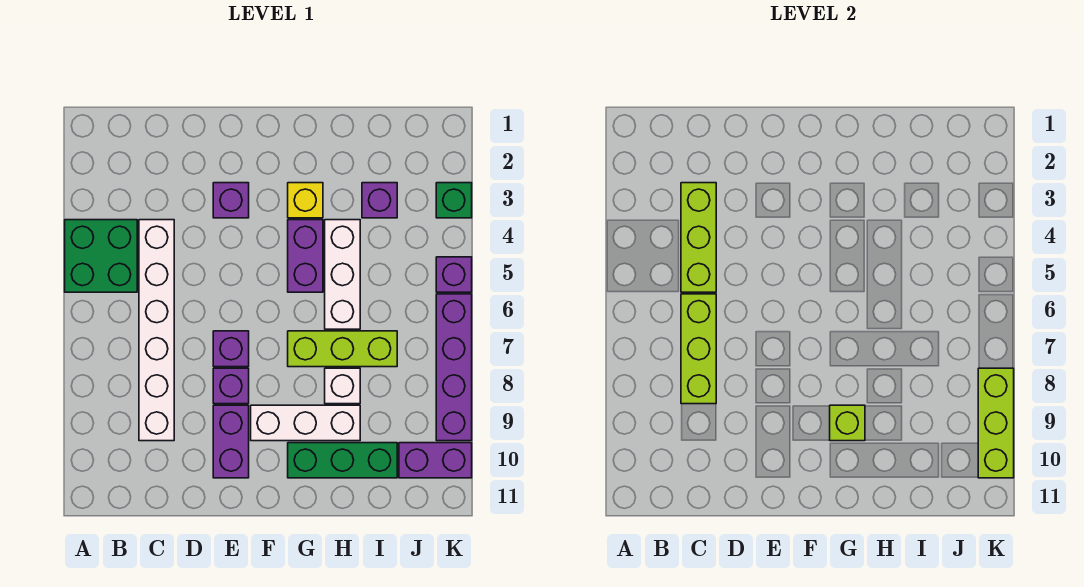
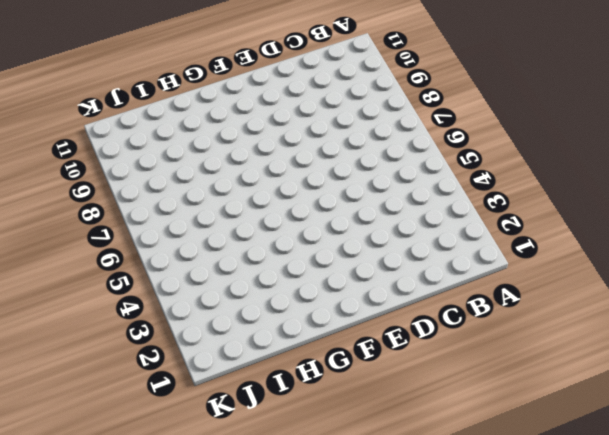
none -> green 2x2 brick [65,220,137,292]
none -> white 1x6 brick [139,220,174,441]
none -> purple 1x1 brick [213,183,249,218]

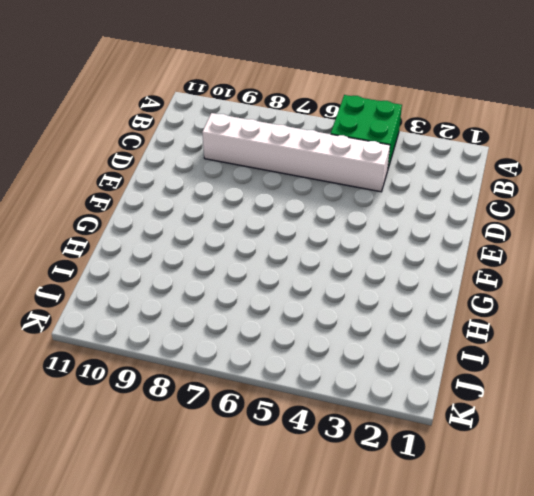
none -> purple 1x1 brick [213,183,249,218]
none -> purple 1x1 brick [213,331,249,367]
none -> purple 1x1 brick [213,368,249,404]

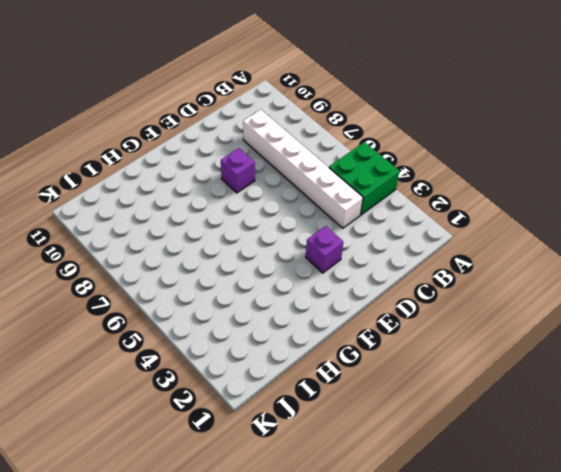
none -> purple 1x1 brick [213,331,249,367]
none -> purple 1x2 brick [213,405,249,478]
none -> white 1x3 brick [251,405,360,441]

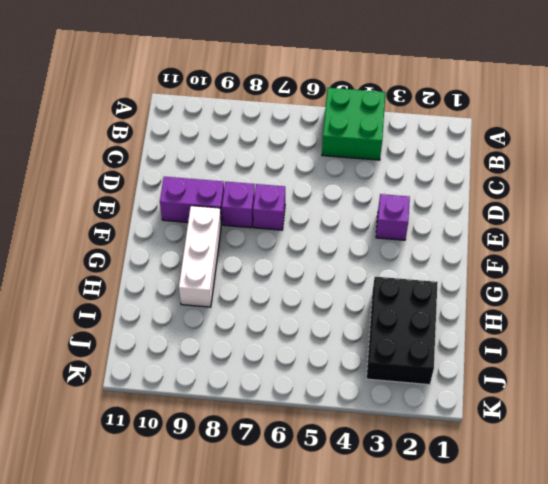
black 2x3 brick [366,277,438,385] -> purple 1x1 brick [362,183,397,218]
none -> white 1x6 brick [139,220,174,441]
none -> yellow 1x1 brick [288,183,323,218]
none -> purple 1x2 brick [288,220,323,292]

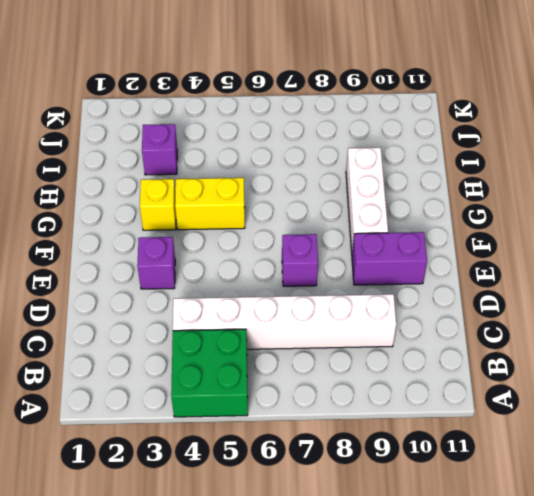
yellow 1x2 brick [175,178,245,230] -> purple 1x2 brick [288,220,323,292]
none -> purple 1x1 brick [213,368,249,404]
none -> lime 1x3 brick [288,331,397,367]
none -> green 1x3 brick [288,443,397,478]

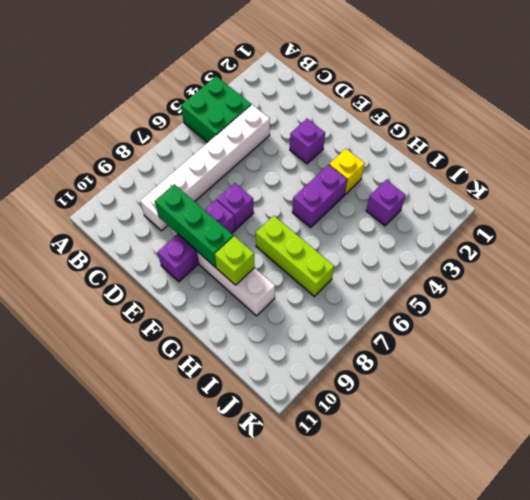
green 1x3 brick [155,184,233,268] -> green 1x3 brick moved to [288,443,397,478]
none -> white 1x3 brick [325,220,360,329]
none -> white 1x1 brick [325,368,360,404]
none -> purple 1x2 brick [399,443,472,478]

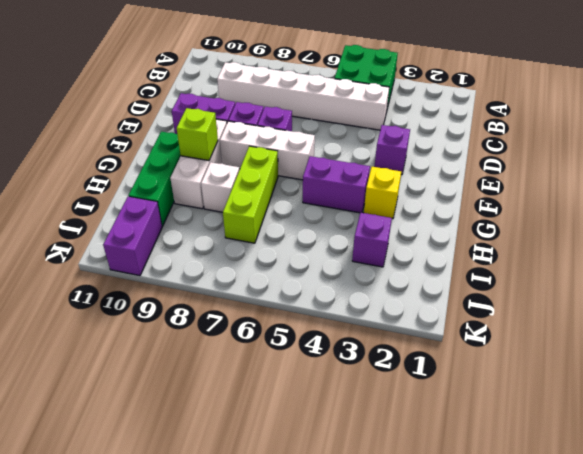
white 1x3 brick [220,121,315,180] -> white 1x3 brick moved to [325,220,360,329]
none -> green 1x1 brick [436,183,472,218]
none -> purple 1x1 brick [436,257,472,292]
none -> purple 1x4 brick [436,294,472,441]

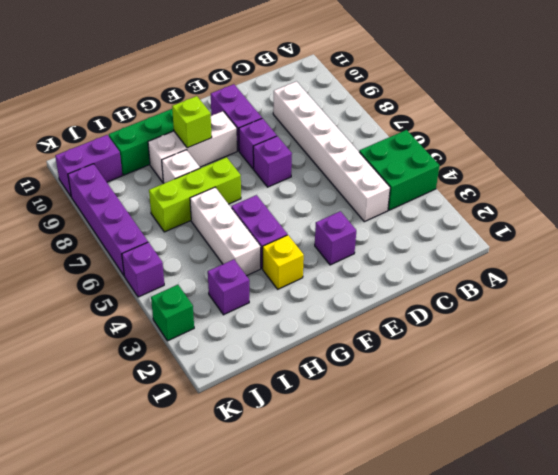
none -> lime 1x3 brick [681,183,716,292]
none -> lime 1x3 brick [681,294,716,404]
none -> lime 1x3 brick [978,368,1014,478]

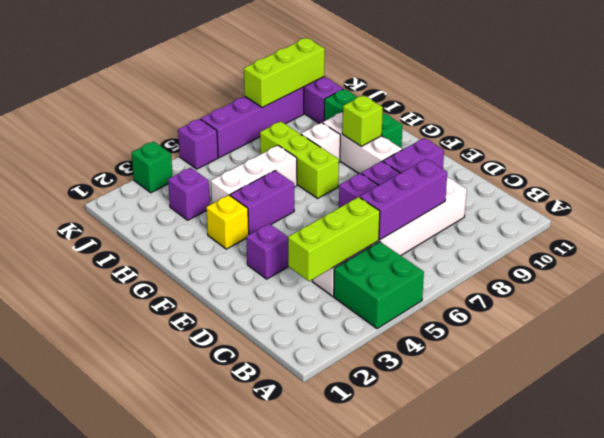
purple 1x3 brick [360,159,447,240] -> lime 1x3 brick [681,294,716,404]

